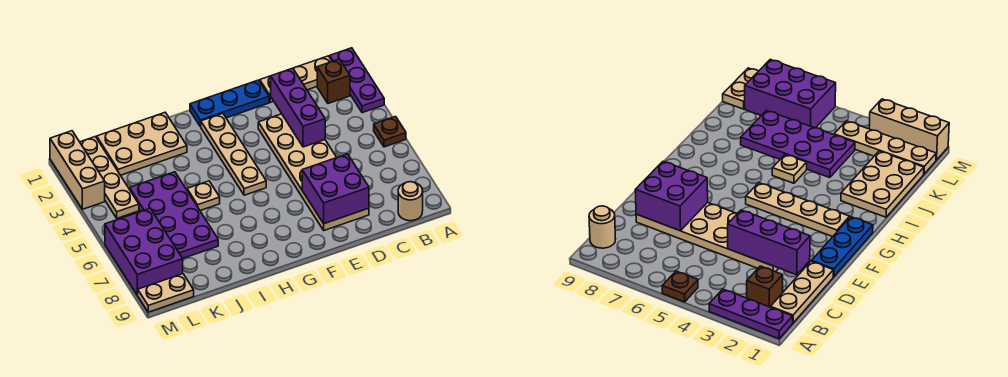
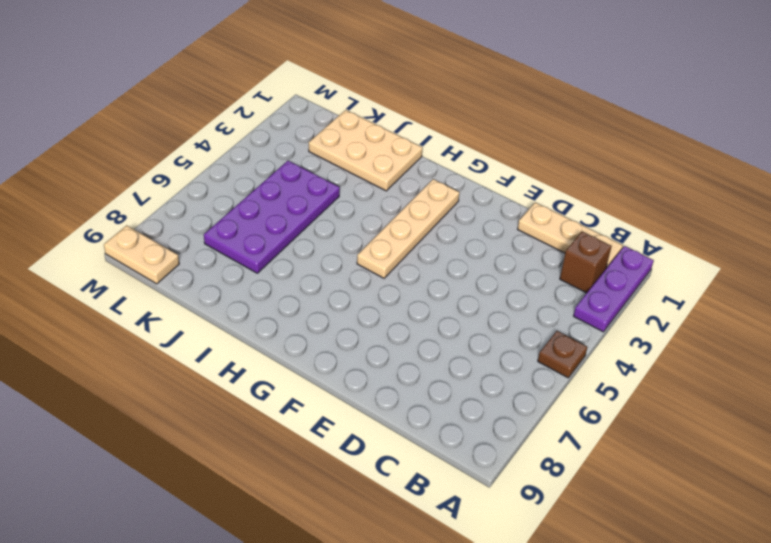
none -> tan 1x1 round brick [398,182,423,221]
none -> tan 2x6 plate [258,114,369,230]
none -> blue 1x3 plate [190,80,269,127]

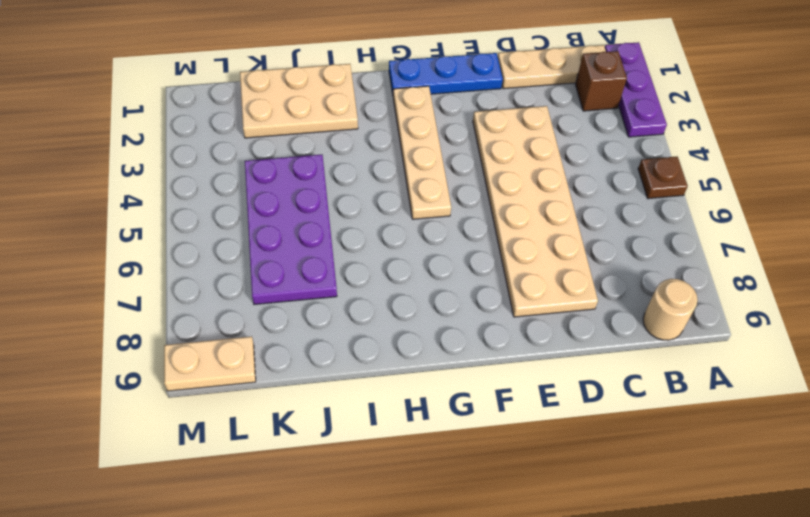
none -> tan 1x1 plate [187,181,220,211]
none -> tan 1x4 plate [80,137,139,218]
none -> purple 2x3 brick [105,208,183,295]

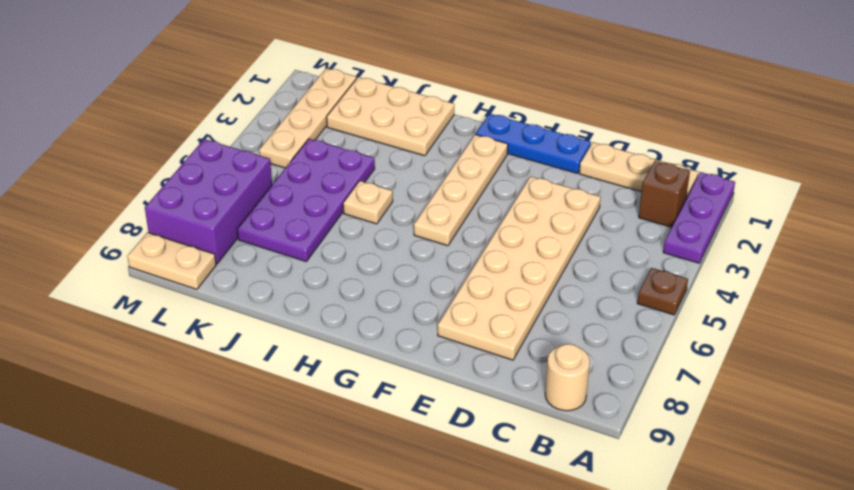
none -> tan 1x3 brick [50,131,105,209]
none -> purple 1x3 brick [271,68,325,147]
none -> purple 2x2 brick [302,154,369,224]

